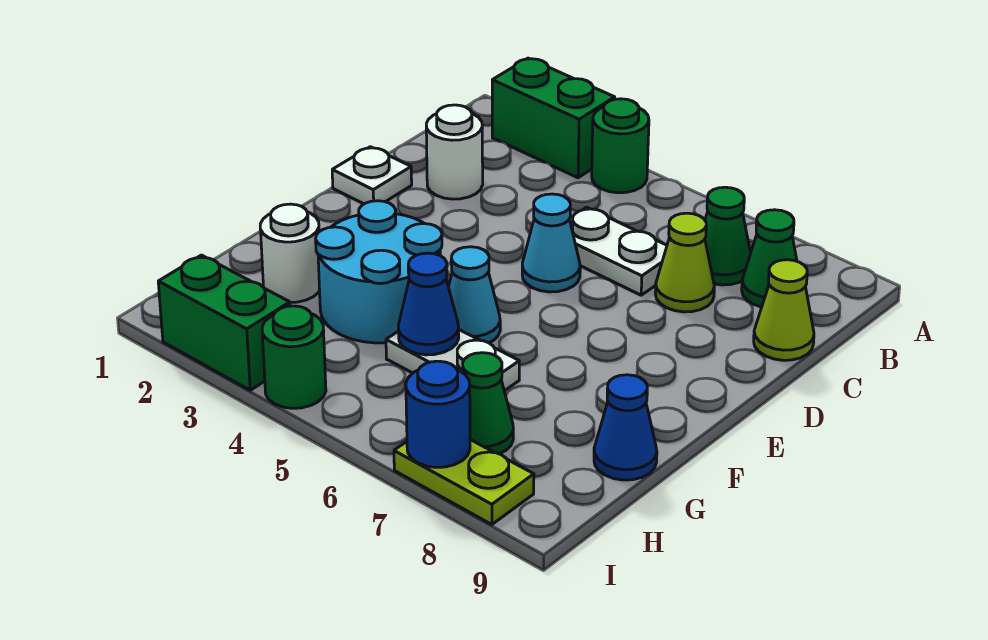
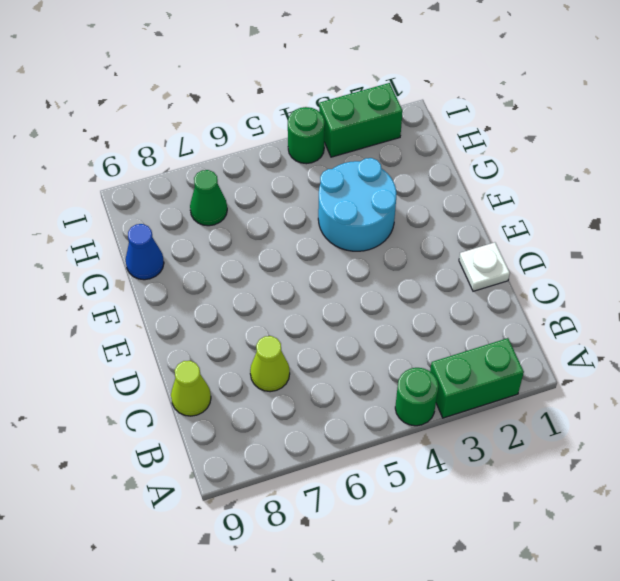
none -> green 1x1 cone [705,187,751,285]
none -> green 1x1 cone [742,210,797,307]
none -> white 1x1 round brick [426,105,483,199]

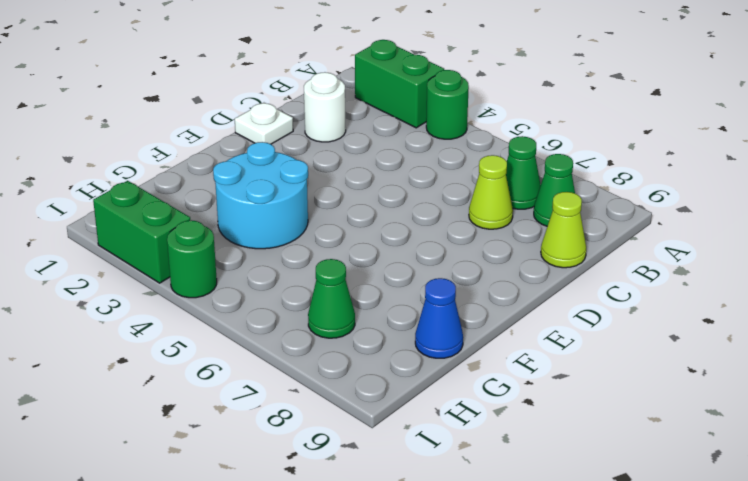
none -> white 1x2 plate [570,207,667,295]
none -> cyan 1x1 cone [522,194,580,292]
none -> cyan 1x1 cone [449,247,500,343]

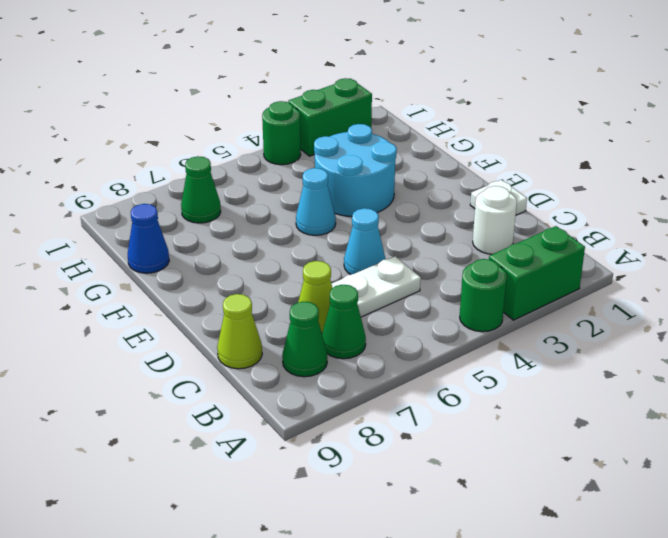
none -> white 1x1 round brick [260,204,320,302]
none -> white 1x2 plate [386,330,519,391]
none -> lime 1x2 plate [394,440,534,525]

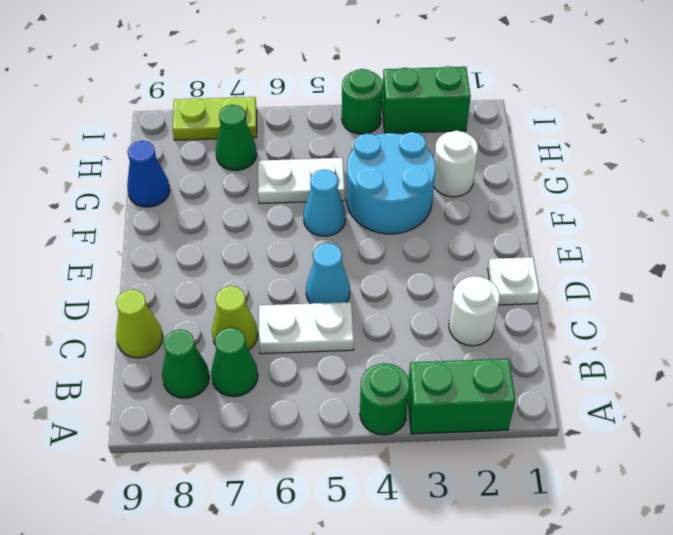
none -> blue 1x1 cone [398,253,459,355]
none -> blue 1x1 round brick [406,361,470,467]

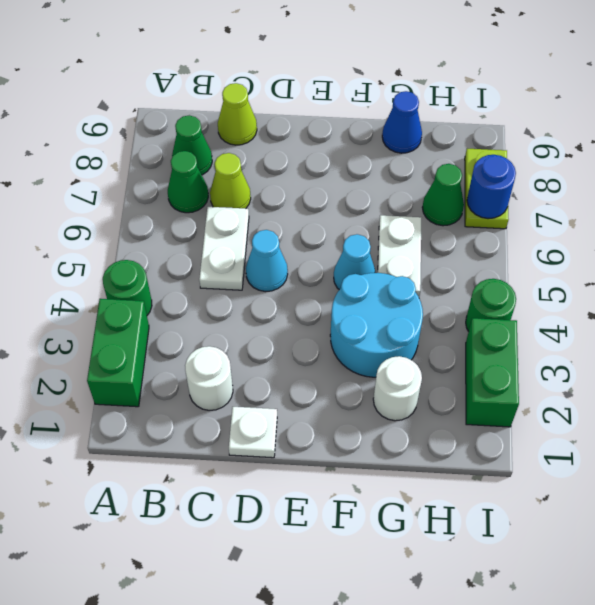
none -> blue 1x1 cone [398,253,459,355]

